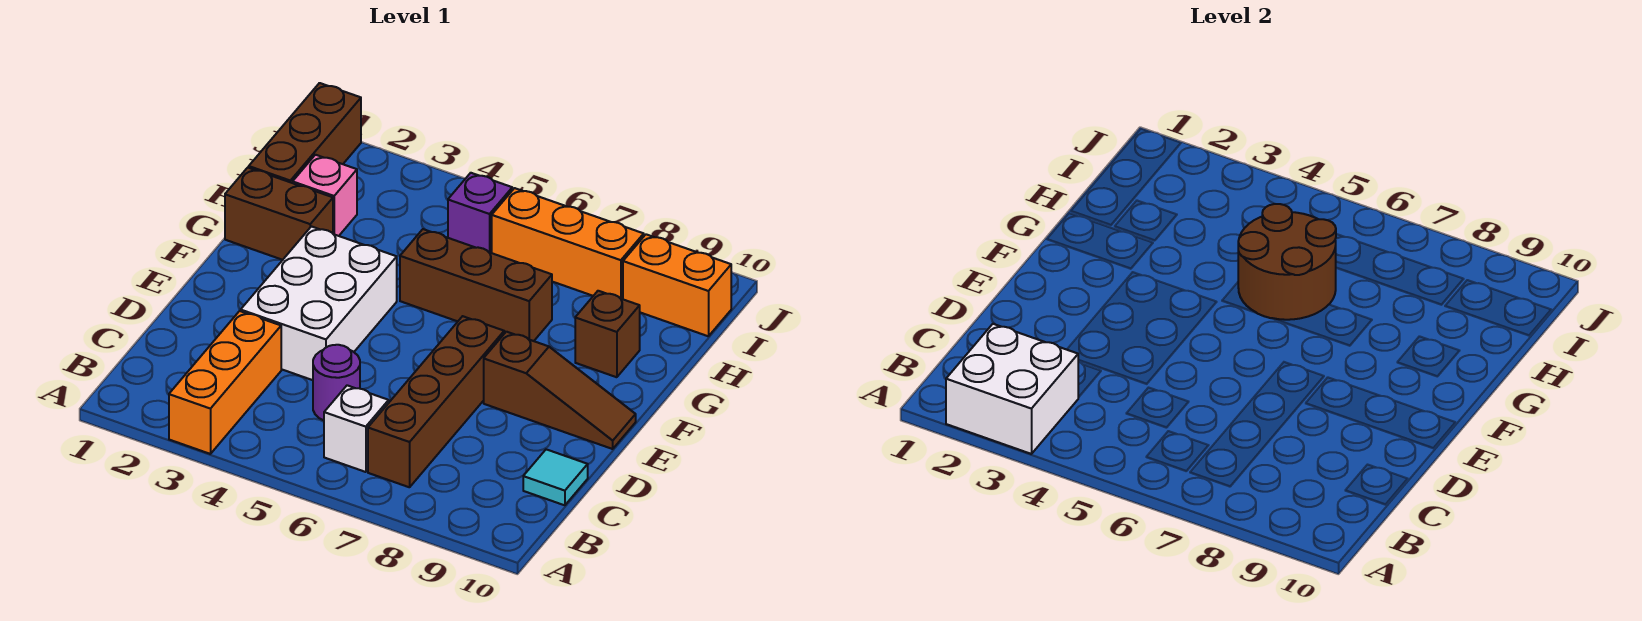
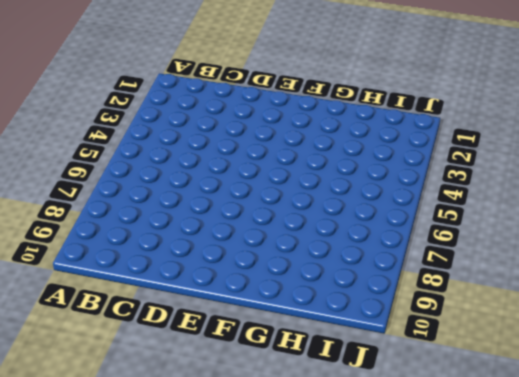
none -> orange 1x3 brick [169,311,281,454]
none -> white 1x1 brick [324,385,389,472]
none -> brown 1x4 brick [368,316,504,487]

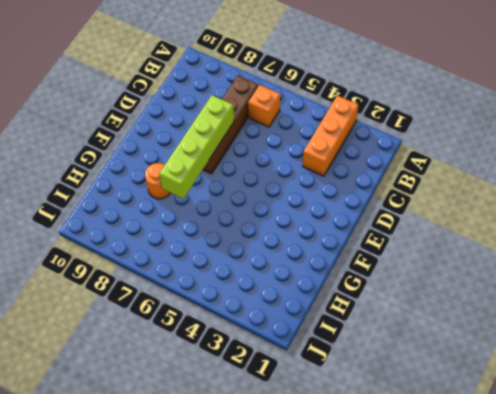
orange 1x1 brick [248,85,280,127] -> white 1x1 brick [324,385,389,472]
lime 1x4 brick [159,95,234,199] -> none
orange 1x1 round brick [145,163,170,199] -> none
none -> purple 1x1 round brick [313,345,360,420]
none -> cyan 1x1 tile [523,449,588,505]
none -> white 2x3 brick [241,226,397,380]

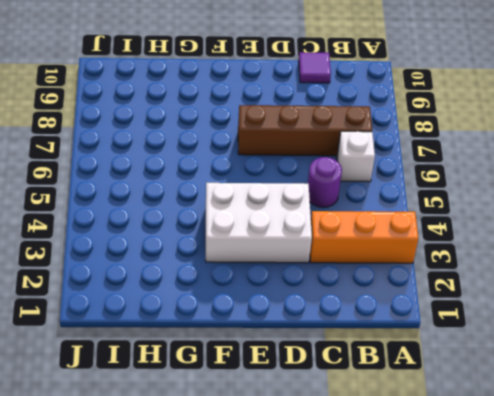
purple 1x1 tile [299,52,331,83] -> cyan 1x1 tile [523,449,588,505]
none -> brown 1x3 slope [484,332,636,449]
none -> brown 1x2 brick [225,168,333,260]
none -> brown 1x3 brick [400,229,552,341]

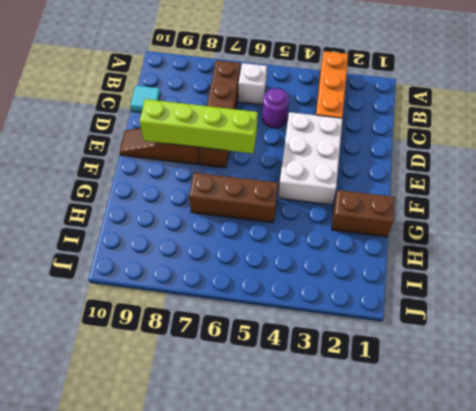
lime 1x4 brick [139,99,258,154] -> none
none -> brown 1x1 brick [575,291,640,377]
none -> brown 1x3 brick [249,83,361,183]
none -> pink 1x1 brick [293,155,357,236]

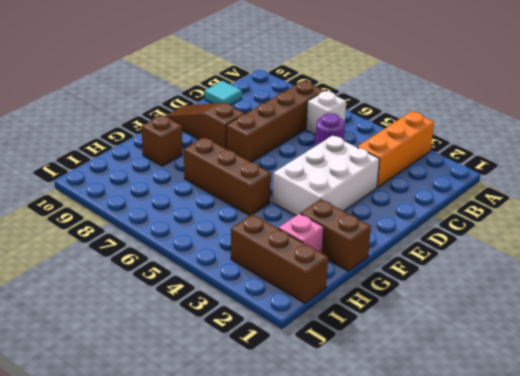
brown 1x3 brick [231,214,328,303] -> brown 1x3 brick turned to [249,83,361,183]
none -> purple 1x1 brick [448,173,512,253]
none -> orange 1x3 brick [492,188,644,299]
none -> orange 1x2 brick [623,234,731,336]

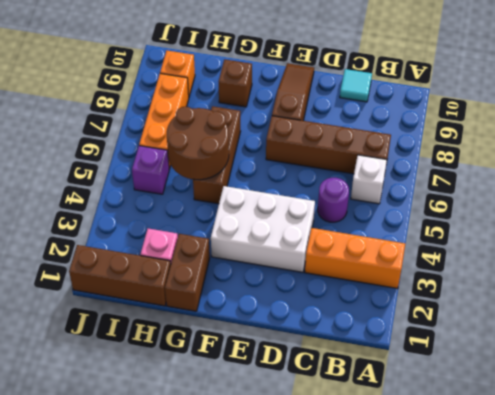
orange 1x1 brick [160,51,195,96] -> orange 1x2 brick [623,234,731,336]
none -> white 2x2 brick [946,324,1078,454]

